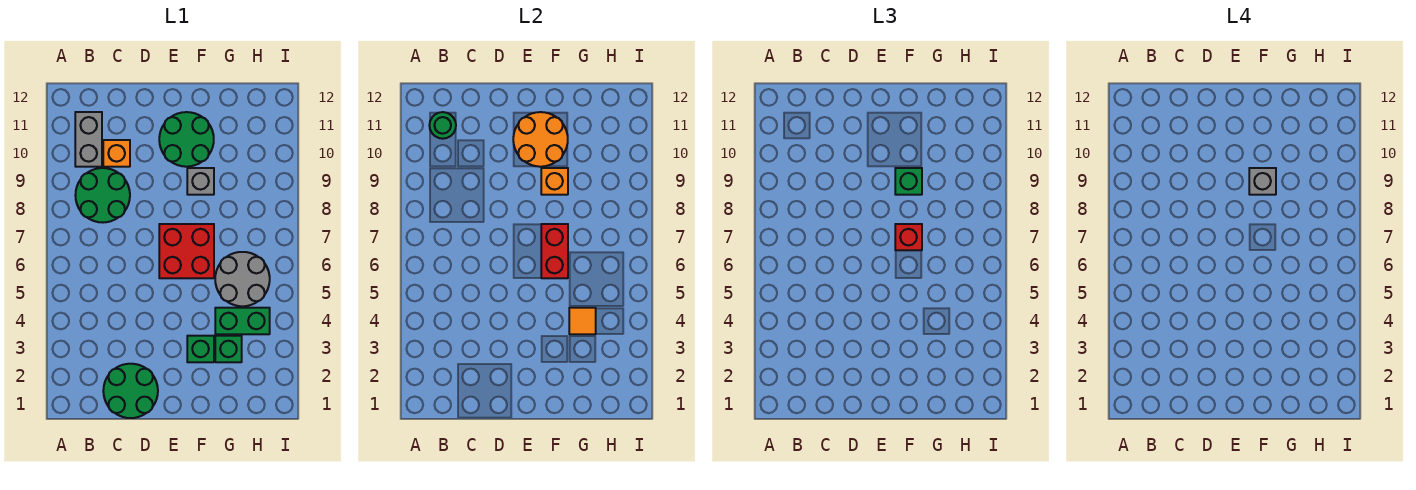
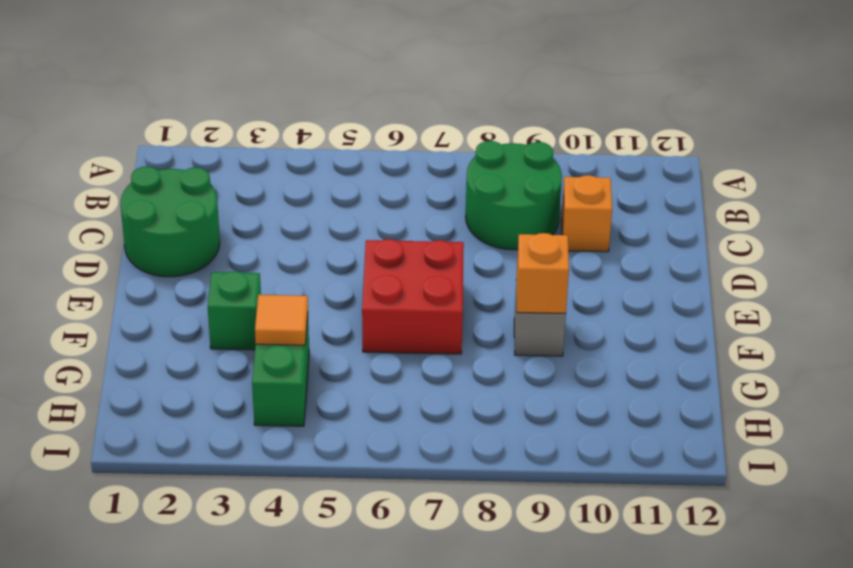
none -> grey 1x2 brick [75,112,102,167]
none -> green 2x2 round brick [159,112,214,167]
none -> green 1x1 brick [215,336,242,362]

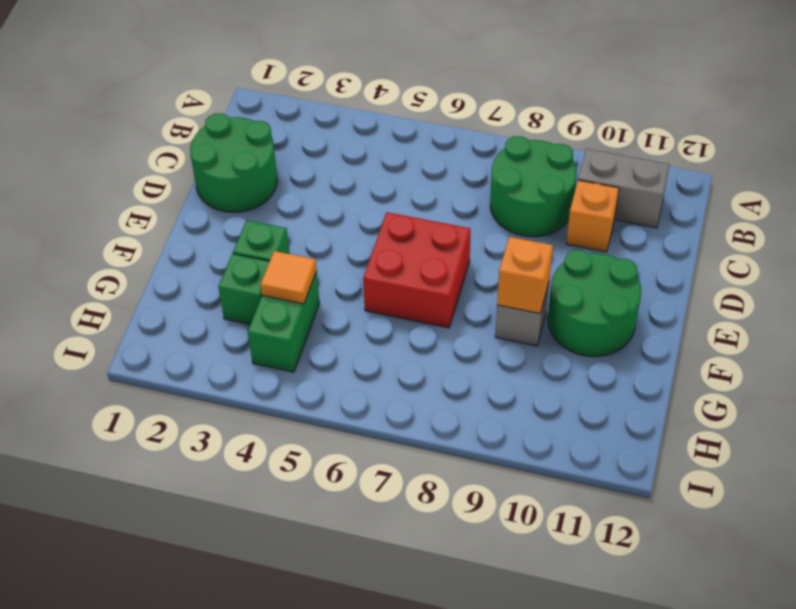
none -> grey 2x2 round brick [215,252,270,306]
none -> green 1x1 round brick [429,112,456,139]
none -> orange 2x2 round brick [513,112,568,167]

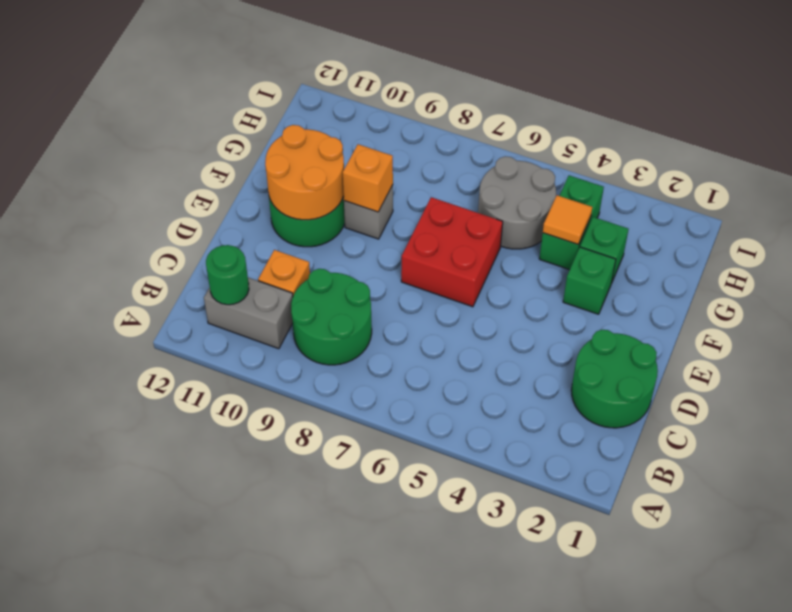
none -> red 1x2 brick [541,224,568,278]
none -> red 1x1 brick [895,224,922,250]
none -> green 1x1 brick [895,168,922,195]

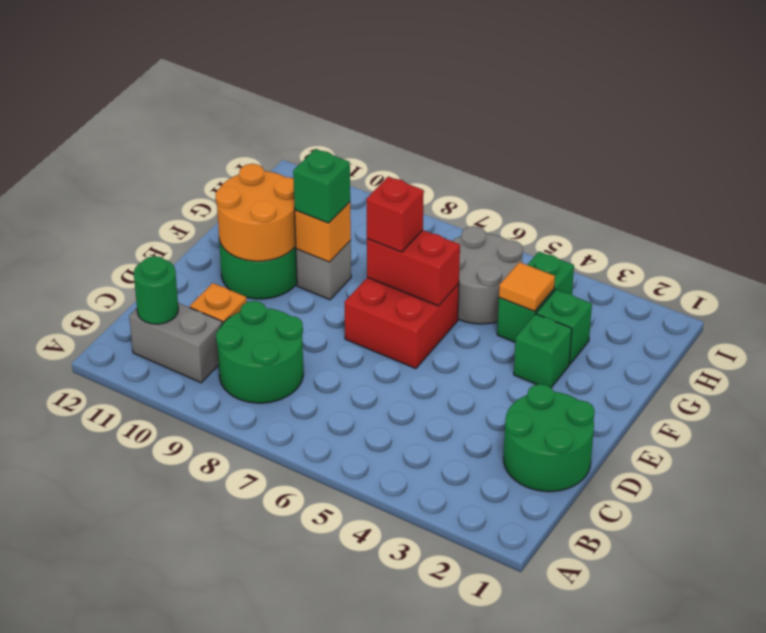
none -> grey 1x1 brick [1249,168,1276,195]

